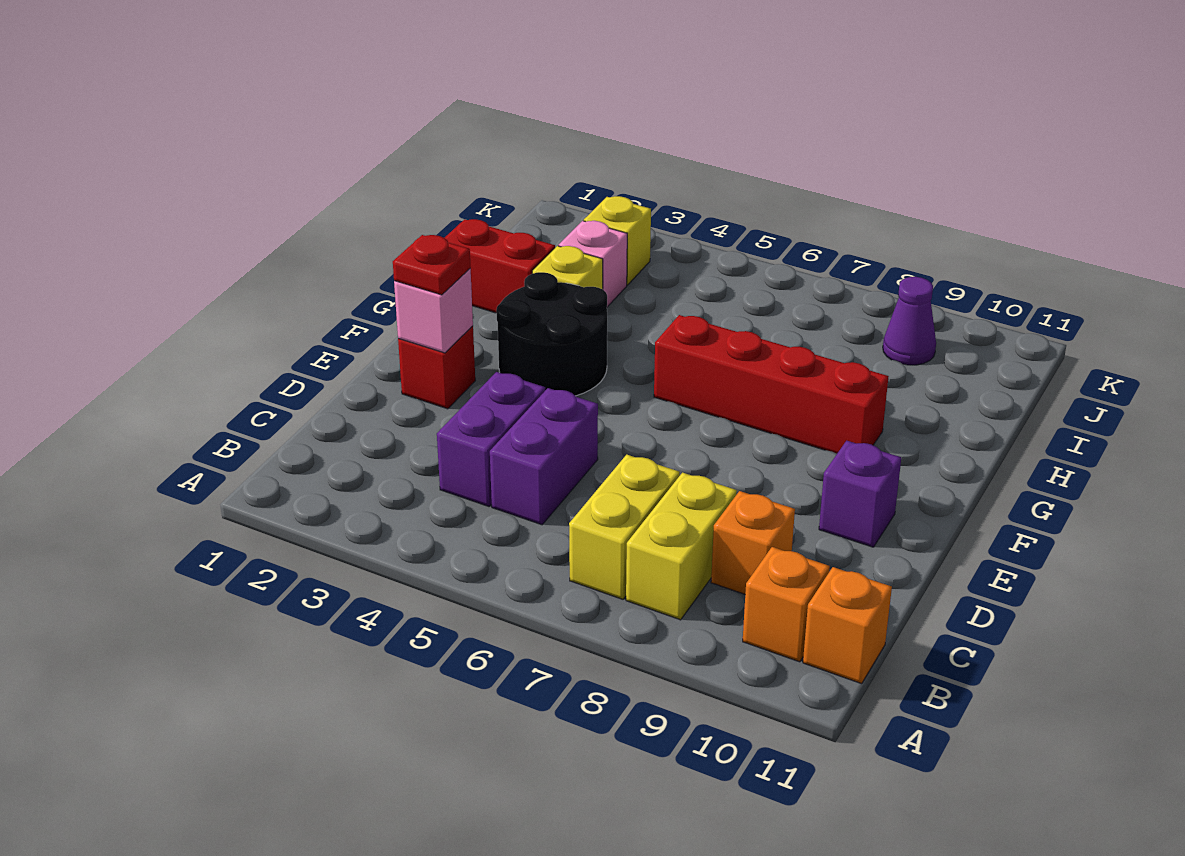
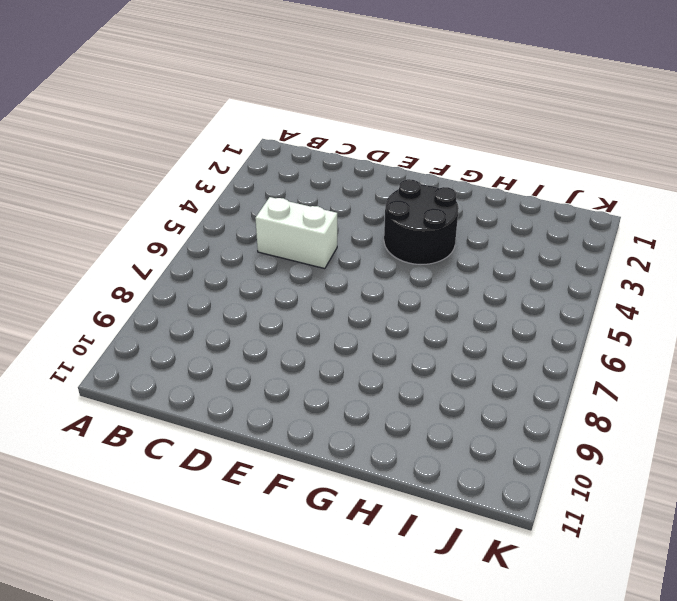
white 1x2 brick [255,197,337,269] -> purple 1x2 brick [490,388,598,525]
none -> yellow 1x2 brick [569,455,680,599]
none -> yellow 1x2 brick [626,473,737,620]
none -> orange 1x1 brick [743,547,830,662]

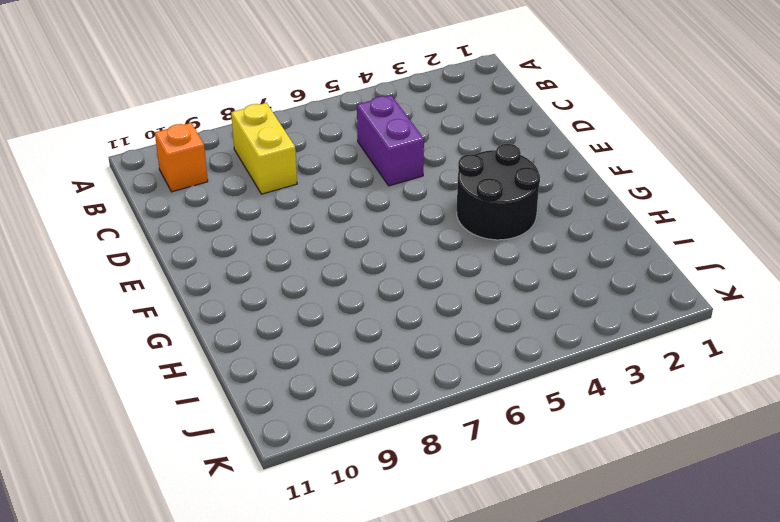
none -> yellow 1x2 brick [569,455,680,599]
none -> orange 1x1 brick [803,567,892,684]
none -> purple 1x2 brick [437,372,545,506]

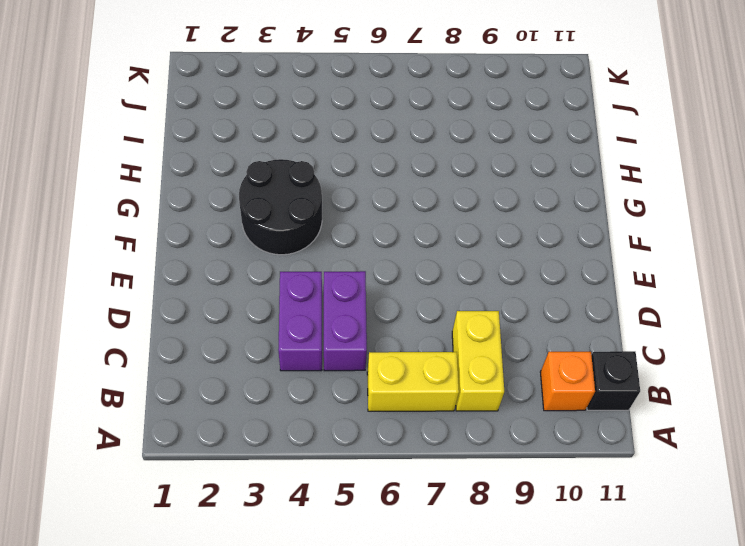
yellow 1x2 brick [367,352,459,411] -> yellow 1x2 brick turned to [569,455,680,599]
black 1x1 brick [587,351,640,410] -> orange 1x1 brick [803,567,892,684]
none -> orange 1x1 brick [711,491,795,594]
none -> red 1x1 brick [398,326,475,409]
none -> purple 1x1 brick [819,441,901,547]

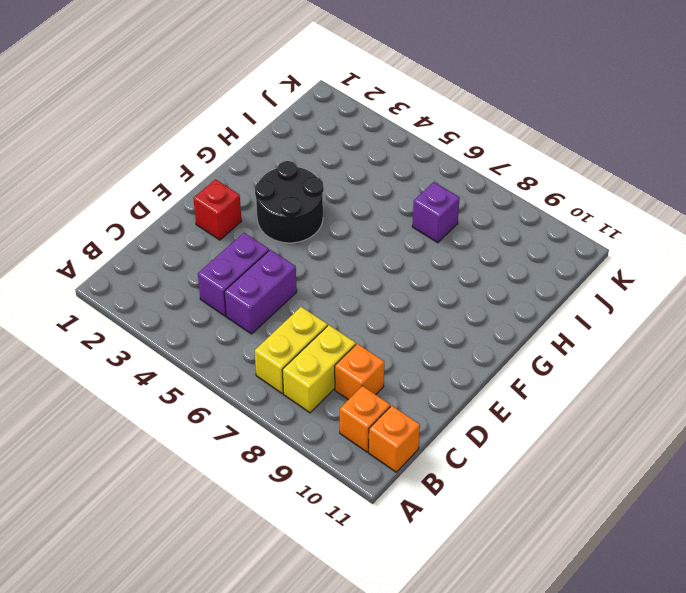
purple 1x1 brick [412,182,460,243] -> purple 1x1 brick moved to [819,441,901,547]
none -> red 1x4 brick [654,315,889,454]
none -> red 1x2 brick [445,219,555,313]
none -> yellow 1x1 brick [532,246,603,289]

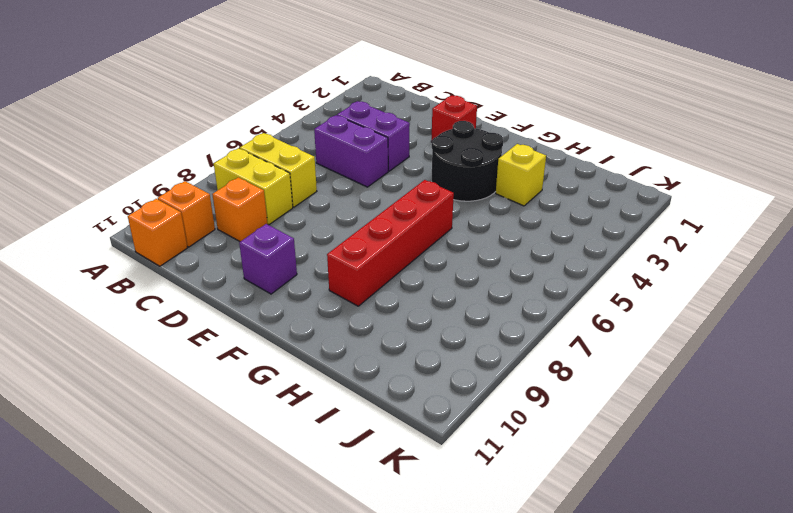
none -> red 1x2 brick [445,219,555,313]
none -> pink 1x1 brick [558,221,627,307]
none -> yellow 1x1 brick [584,196,651,285]

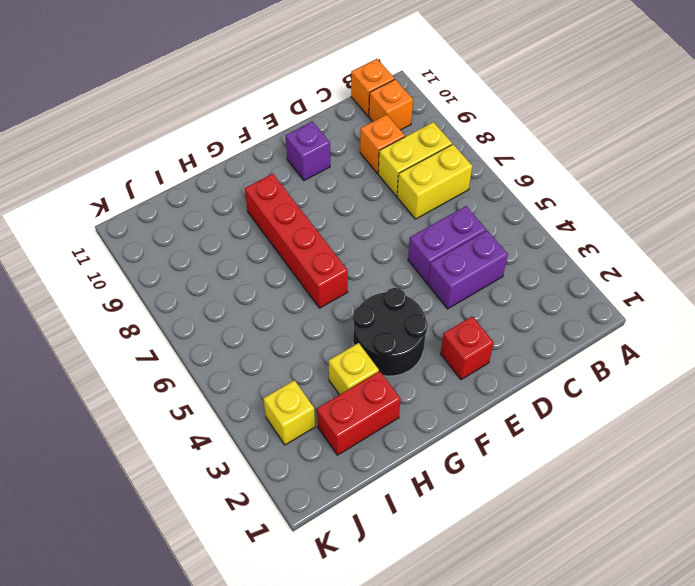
red 1x2 brick [317,371,401,455] -> red 1x2 brick turned to [445,219,555,313]
none -> pink 1x1 brick [558,221,627,307]
none -> purple 1x1 cone [883,277,936,365]
none -> pink 1x1 brick [394,269,473,353]

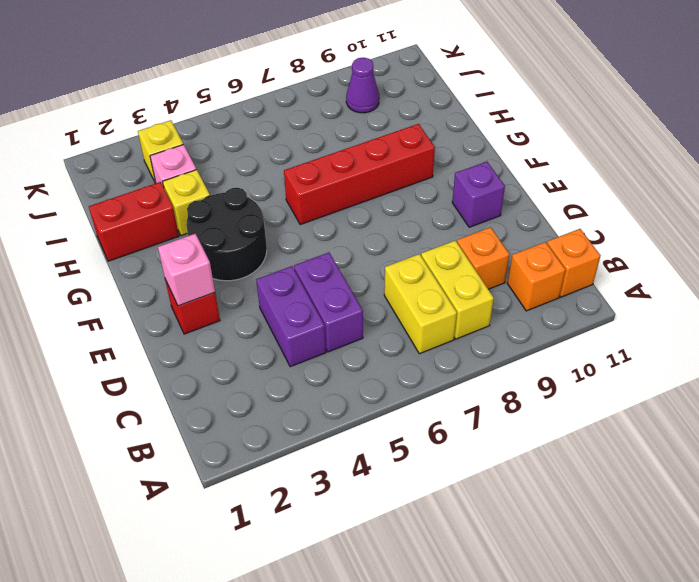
none -> red 1x1 plate [393,235,471,295]

